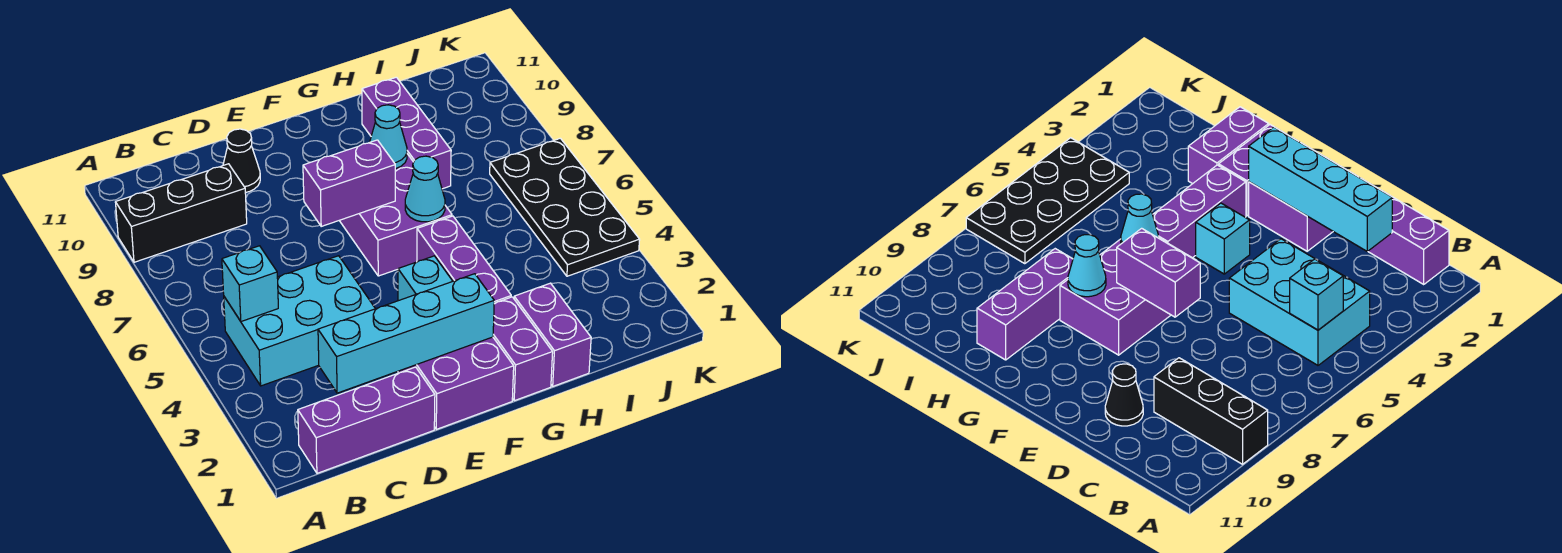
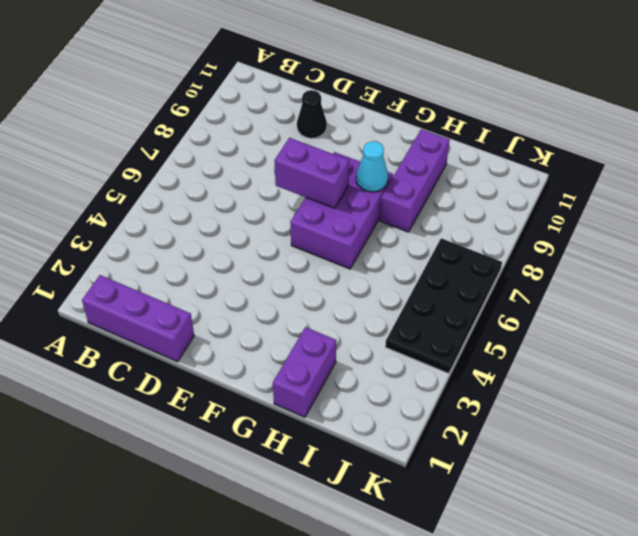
none -> black 1x3 brick [115,164,247,262]
none -> cyan 2x3 brick [224,256,375,386]
none -> purple 2x2 brick [398,337,514,429]

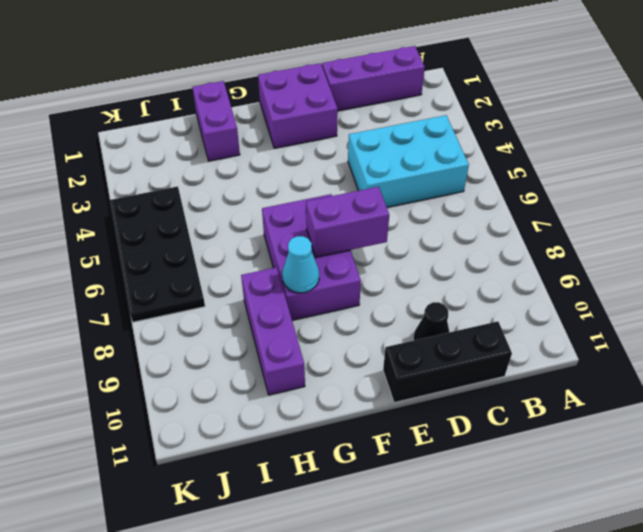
black 1x3 brick [383,321,512,403] -> black 1x3 brick moved to [115,164,247,262]
none -> cyan 1x1 brick [398,256,453,301]
none -> purple 1x2 brick [493,297,553,401]
none -> purple 1x3 brick [417,216,511,303]

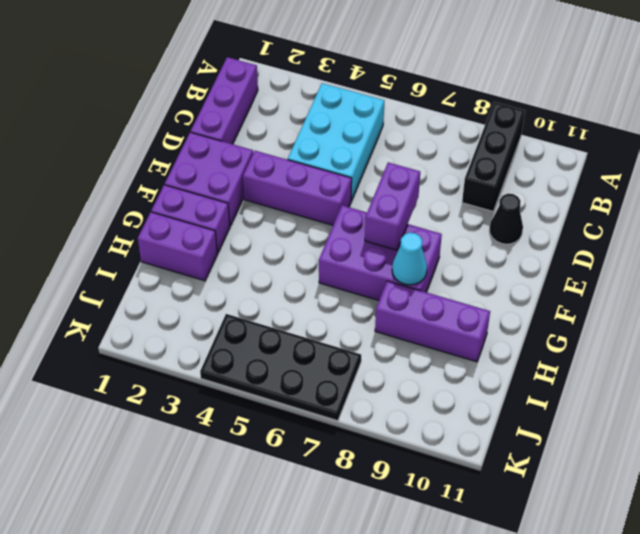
purple 1x3 brick [243,151,352,225] -> purple 1x3 brick moved to [417,216,511,303]
none -> cyan 1x1 brick [398,256,453,301]
none -> cyan 1x1 brick [222,246,278,321]
none -> cyan 1x4 brick [318,274,494,393]

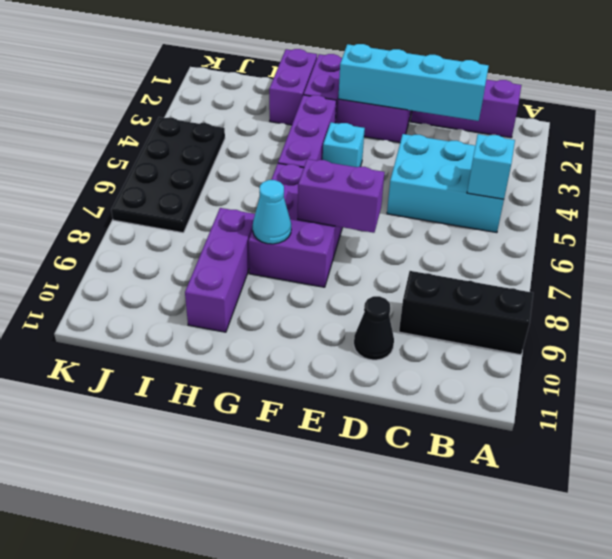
none -> cyan 1x1 cone [405,156,445,222]

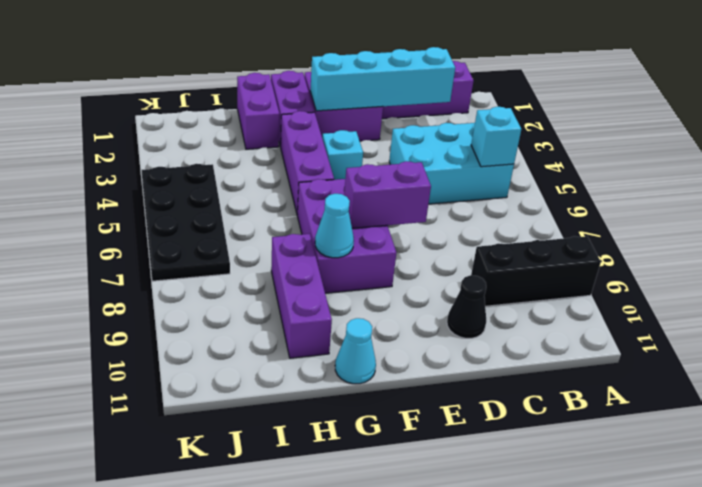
cyan 1x1 cone [335,318,376,384] -> cyan 1x1 cone moved to [405,156,445,222]

